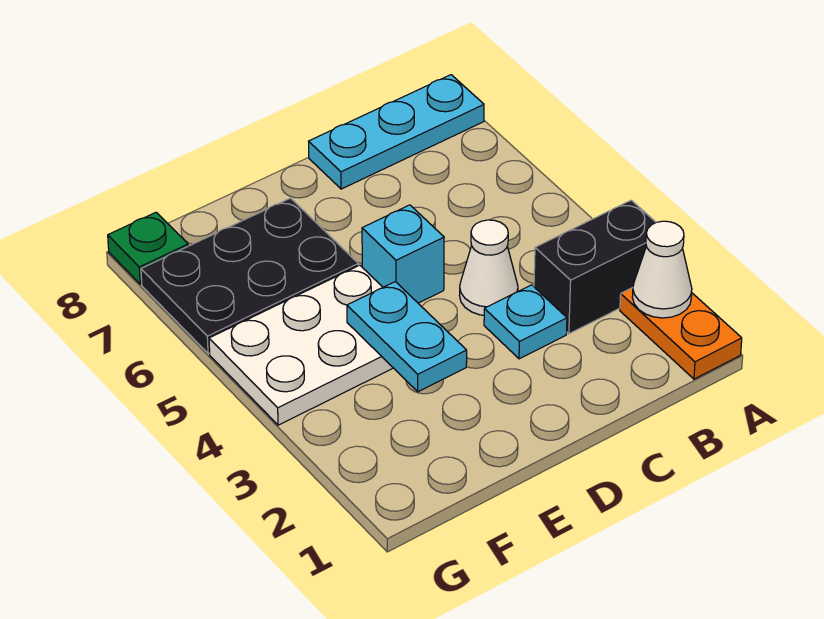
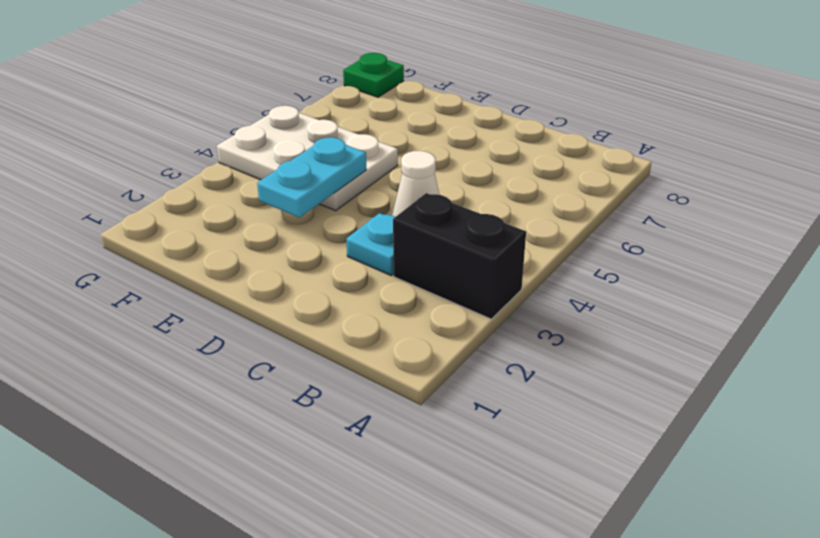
none -> orange 1x2 plate [620,288,742,379]
none -> cyan 1x3 plate [309,75,484,189]

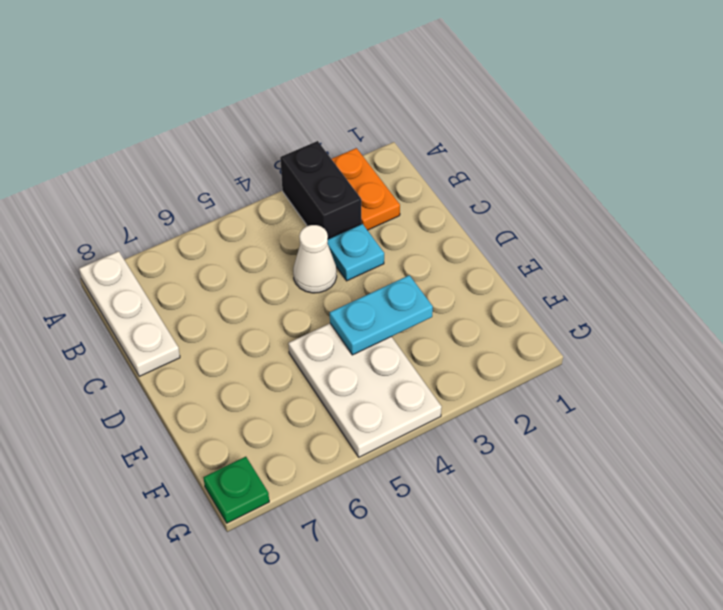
orange 1x2 plate [332,148,400,230] -> orange 1x2 plate turned to [620,288,742,379]
white 1x3 plate [79,251,180,376] -> cyan 1x3 plate [309,75,484,189]
none -> cyan 1x1 brick [362,205,444,303]
none -> black 2x3 plate [141,198,358,354]

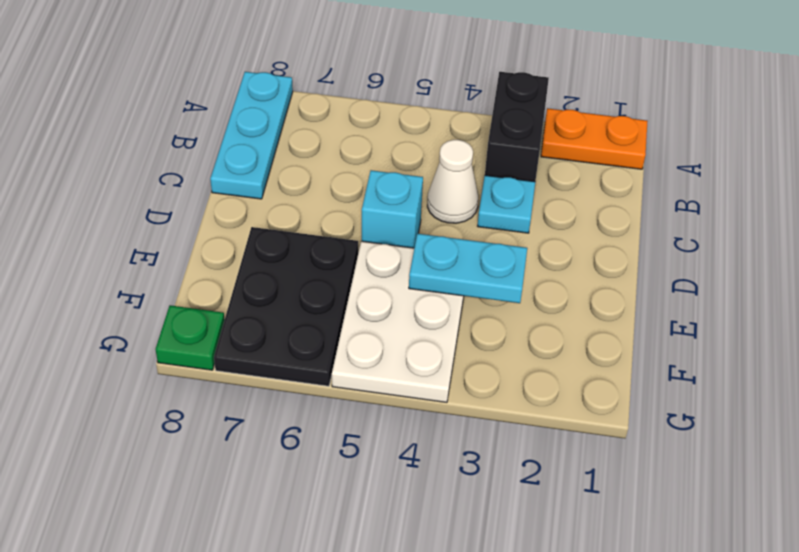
none -> white 1x1 cone [632,221,692,318]

